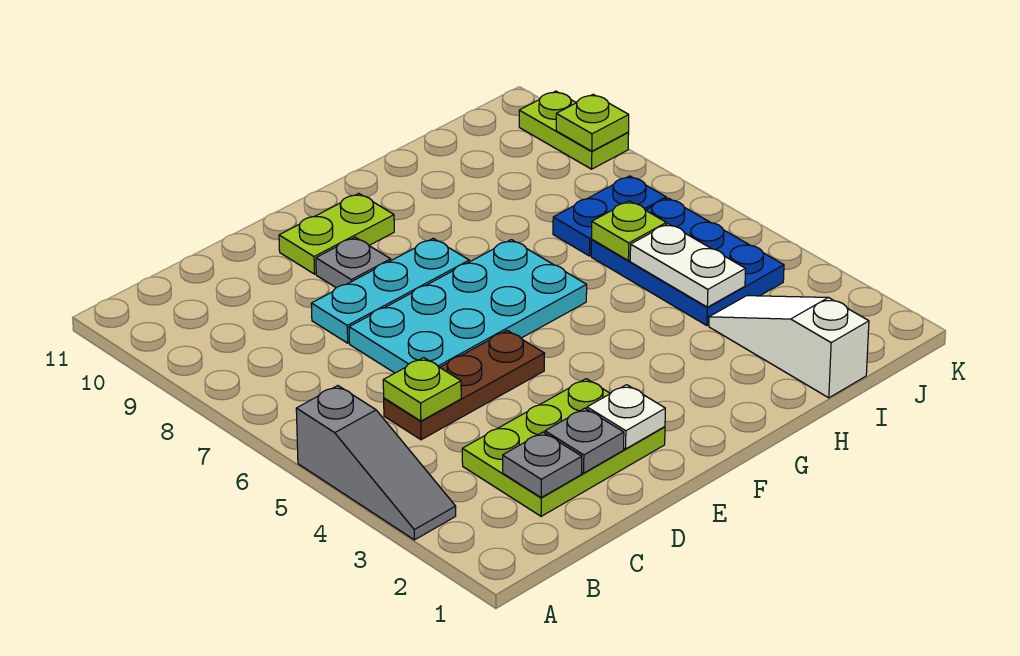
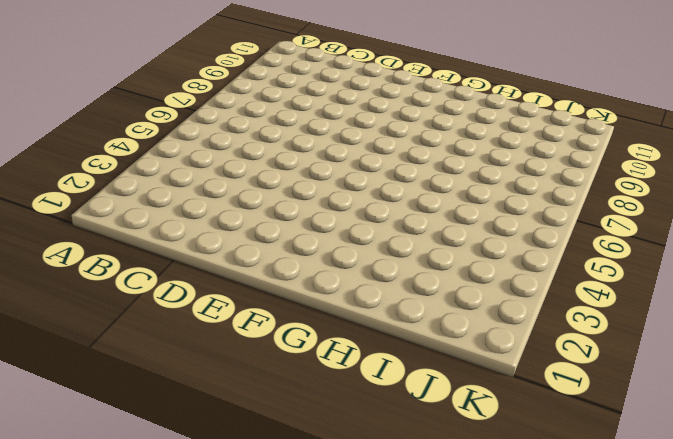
none -> grey 1x3 slope [296,386,456,540]
none -> lime 2x3 plate [462,379,665,516]
none -> brown 1x3 plate [384,330,545,440]

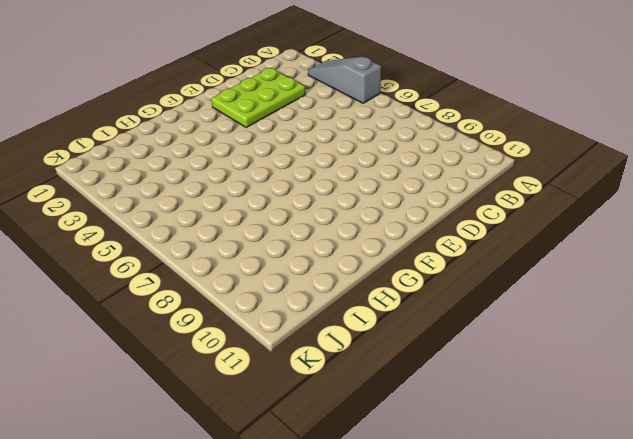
none -> brown 1x3 plate [384,330,545,440]
none -> cyan 2x4 plate [349,240,587,373]
none -> cyan 1x3 plate [311,238,469,343]

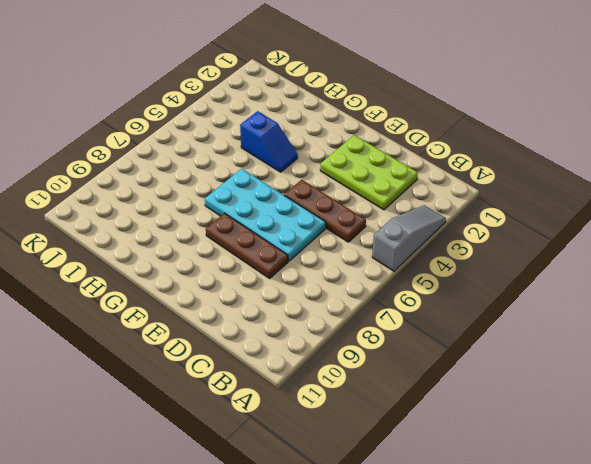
brown 1x3 plate [206,213,288,278] -> cyan 1x3 plate [311,238,469,343]
blue 1x2 slope [240,111,298,172] -> none
none -> grey 1x1 plate [316,237,391,288]
none -> lime 1x2 plate [279,194,394,274]
none -> white 1x3 slope [709,296,869,398]

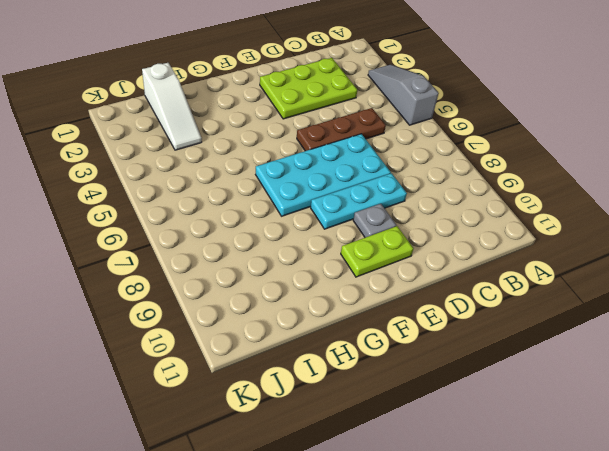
none -> blue 2x3 plate [591,198,784,326]
none -> blue 1x2 plate [553,176,666,256]
none -> lime 1x2 plate [519,91,629,169]

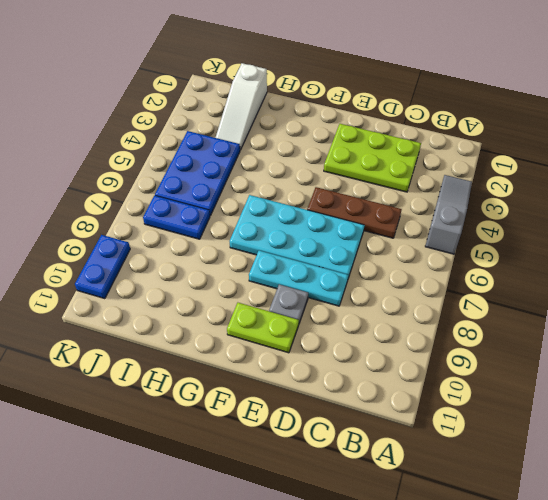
blue 1x2 plate [75,235,130,299] -> lime 1x2 plate [519,91,629,169]
none -> grey 1x1 plate [503,432,582,497]
none -> lime 1x1 plate [383,358,461,421]
none -> grey 1x1 plate [545,408,624,473]

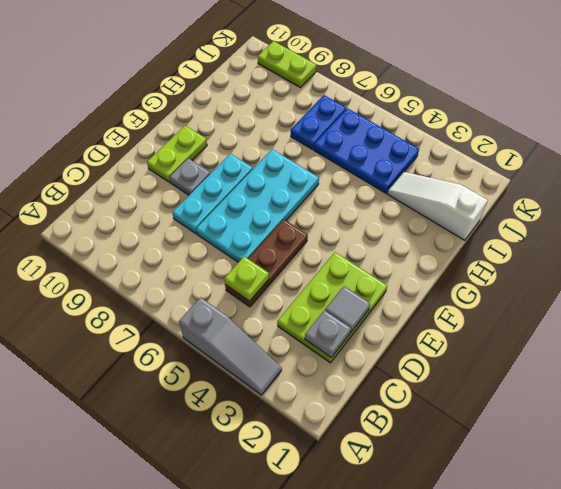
grey 1x1 tile [325,286,370,332] -> grey 1x1 plate [545,408,624,473]
none -> white 1x1 plate [587,385,665,449]
none -> white 1x2 plate [630,224,746,307]
none -> lime 1x1 plate [592,201,666,261]

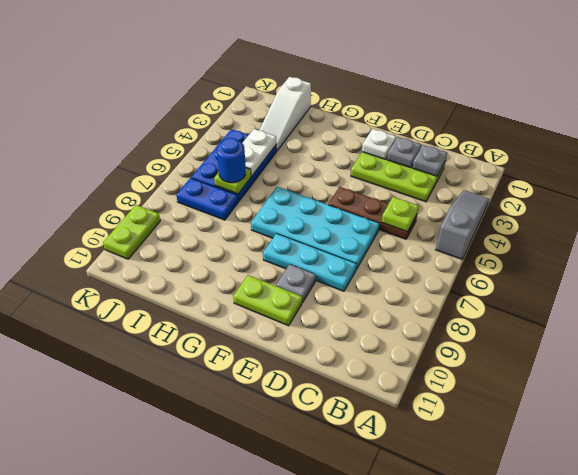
blue 1x1 round brick [217,138,246,183] -> none
none -> lime 1x1 plate [556,94,629,151]

